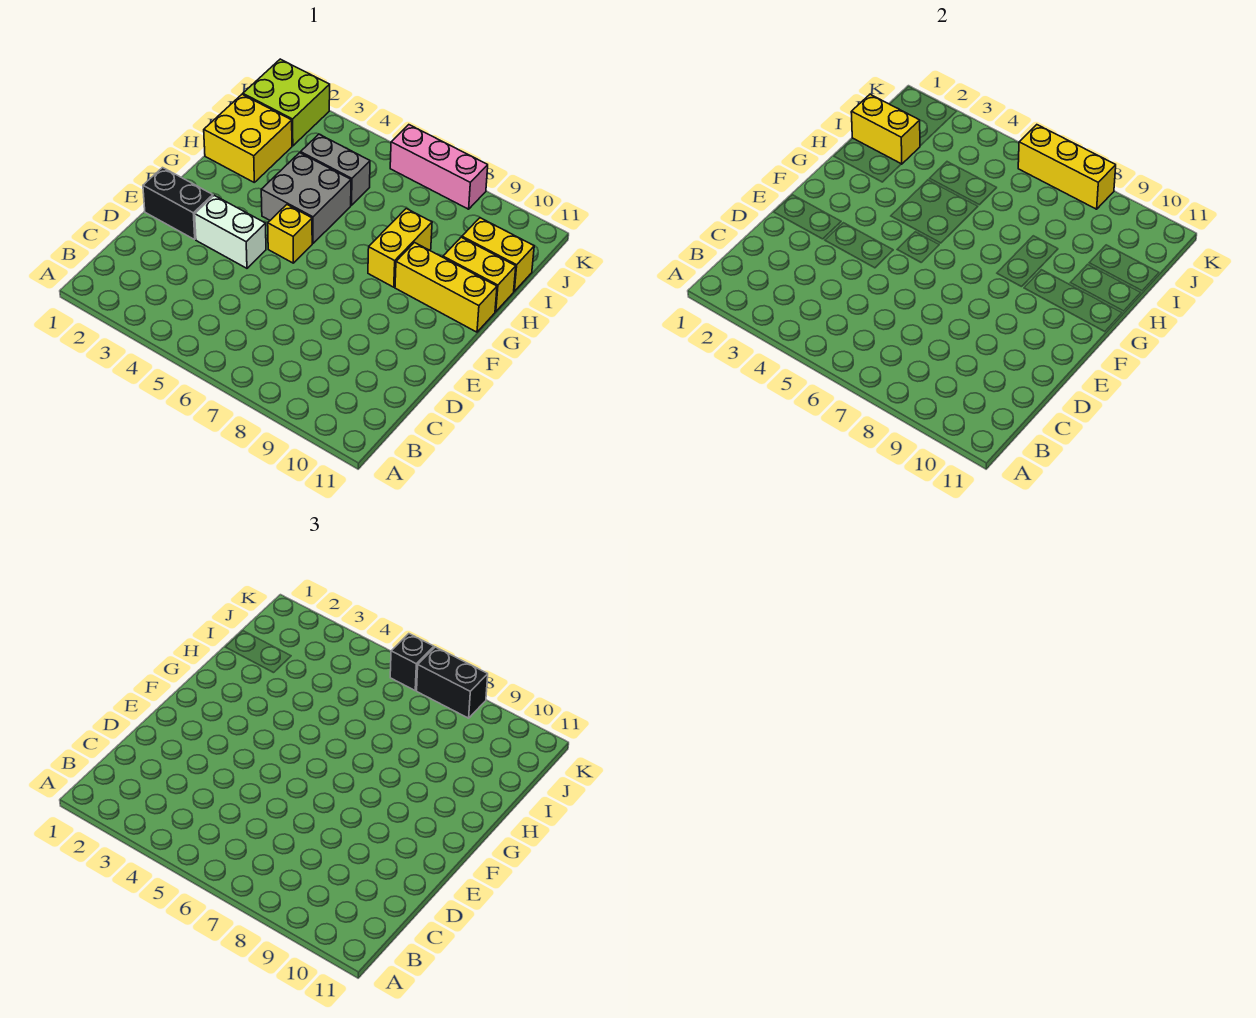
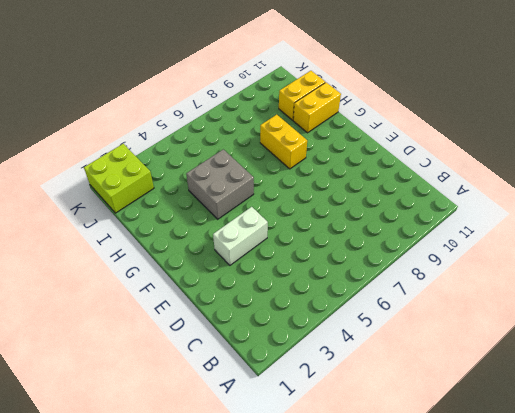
none -> black 1x2 brick [143,168,213,239]
none -> yellow 1x1 brick [268,205,312,263]
none -> yellow 1x3 brick [395,243,497,332]

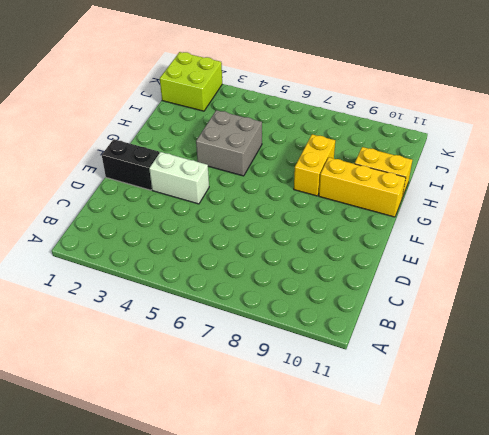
none -> yellow 1x1 brick [268,205,312,263]
none -> yellow 2x2 brick [204,94,292,182]
none -> grey 1x2 brick [301,134,370,205]

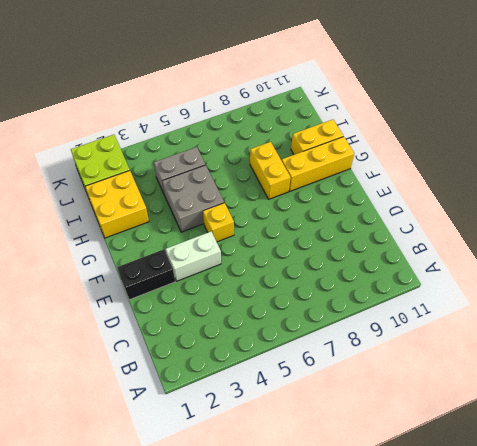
none -> yellow 1x2 brick [462,218,534,291]
none -> pink 1x3 brick [390,125,488,209]
none -> yellow 1x2 brick [851,94,920,164]

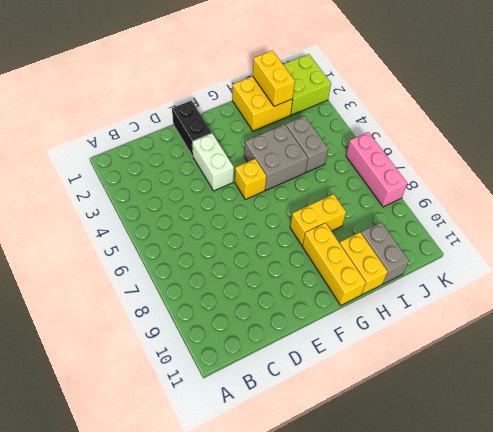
grey 1x2 brick [361,222,409,284] -> yellow 1x2 brick [462,218,534,291]
none -> yellow 1x3 brick [1018,125,1116,209]
none -> black 1x1 brick [390,634,434,690]
none -> black 1x2 brick [417,647,488,718]

